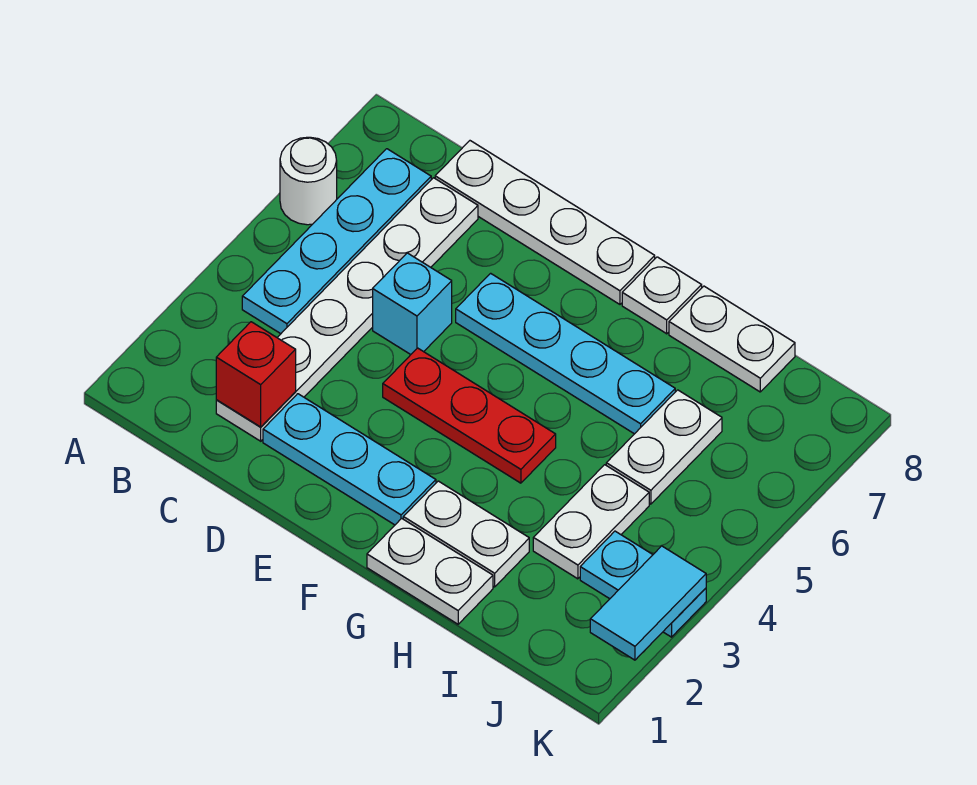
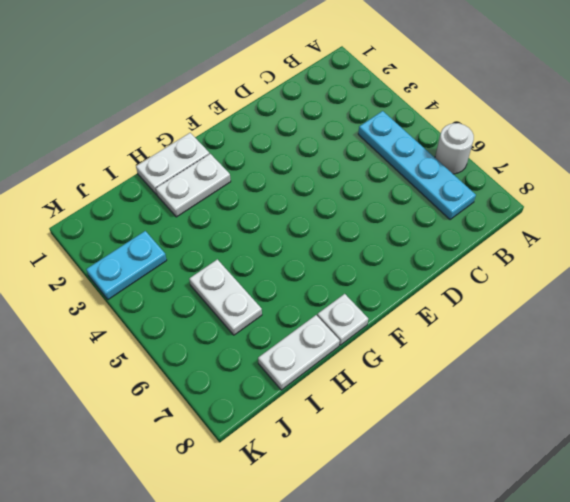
none -> white 1x6 plate [216,178,478,441]
none -> white 1x4 plate [435,141,655,304]
none -> cyan 1x3 plate [263,394,436,525]

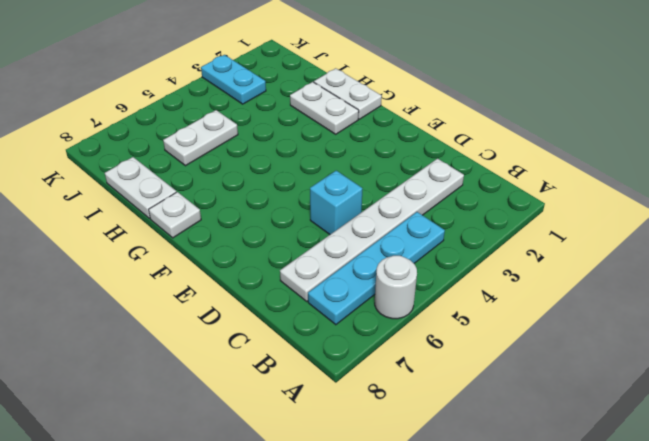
none -> white 1x4 plate [435,141,655,304]
none -> cyan 1x3 plate [263,394,436,525]
none -> red 1x3 plate [383,348,556,483]

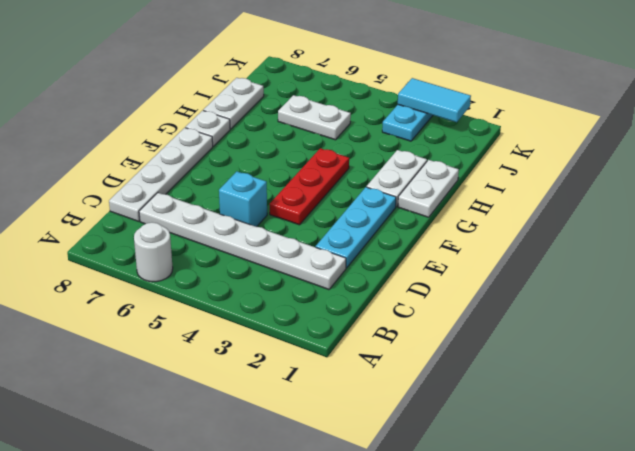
none -> cyan 1x4 plate [242,149,431,334]
none -> cyan 1x4 plate [456,273,675,434]
none -> white 1x2 plate [533,465,649,579]

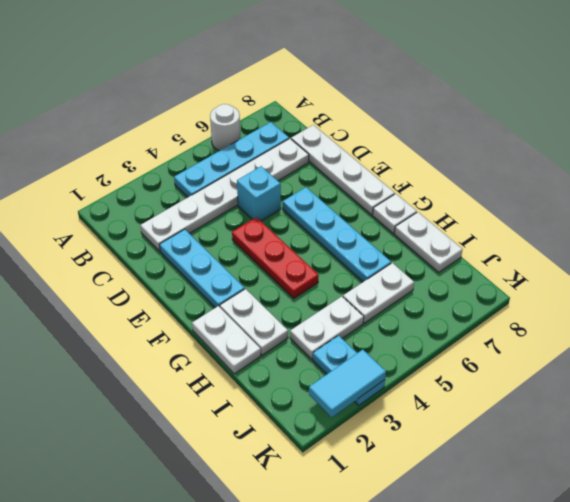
none -> red 1x1 brick [216,322,296,427]

